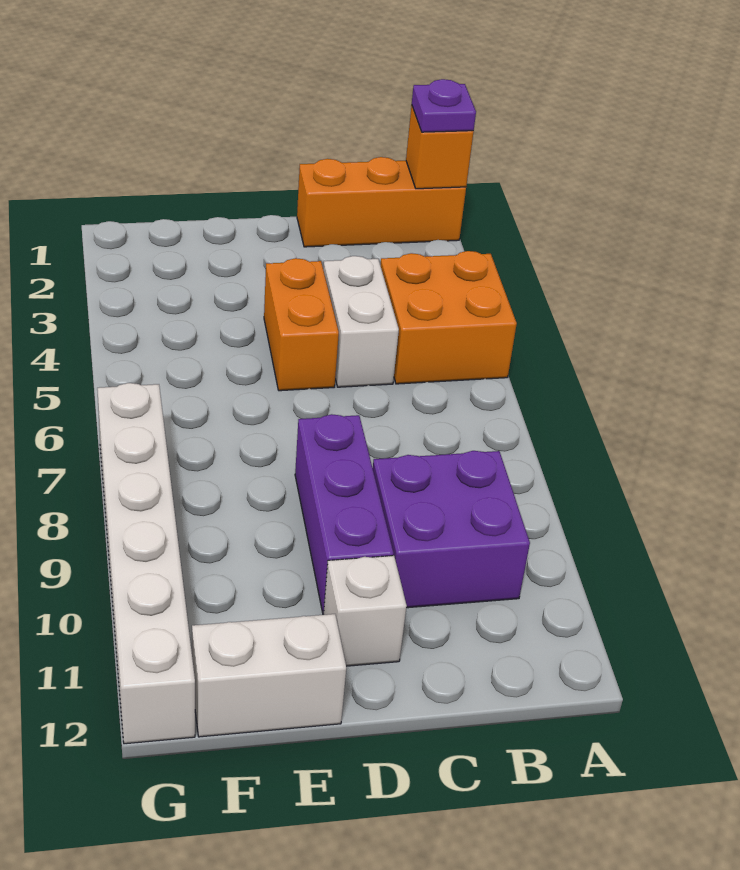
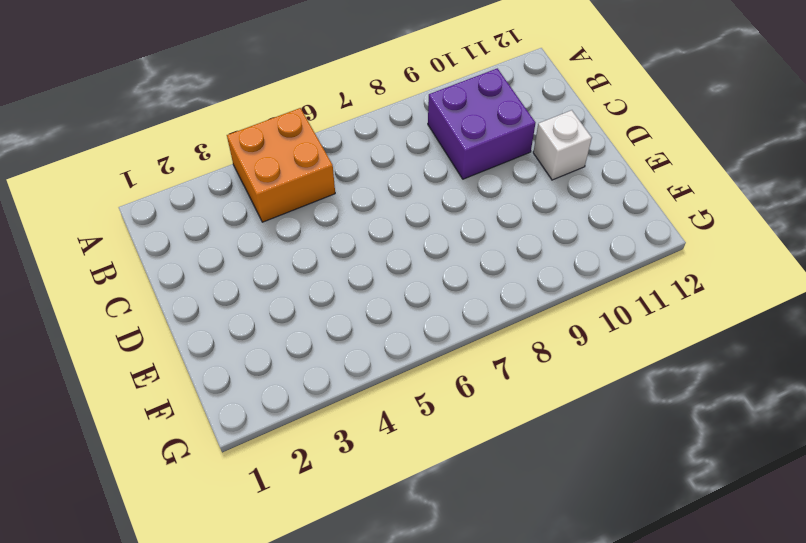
none -> orange 1x3 brick [297,157,466,247]
none -> white 1x2 brick [323,256,399,387]

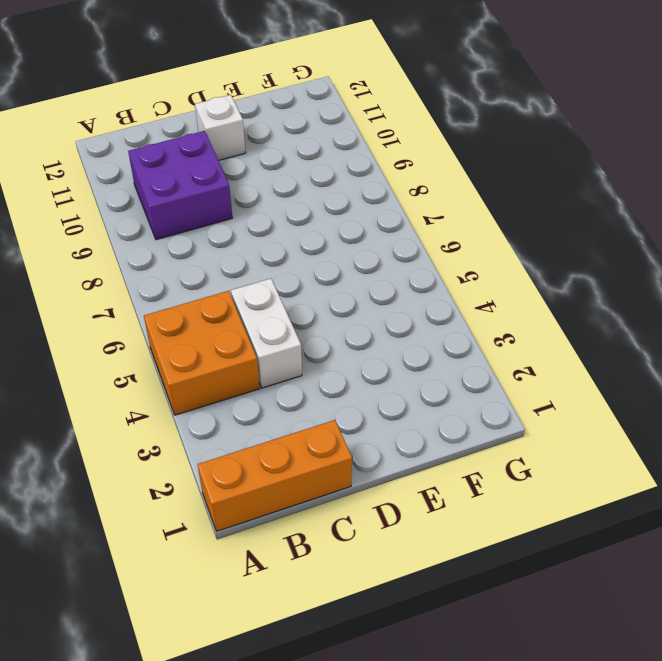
none -> orange 1x2 brick [264,258,339,391]
none -> purple 1x3 brick [295,414,394,614]

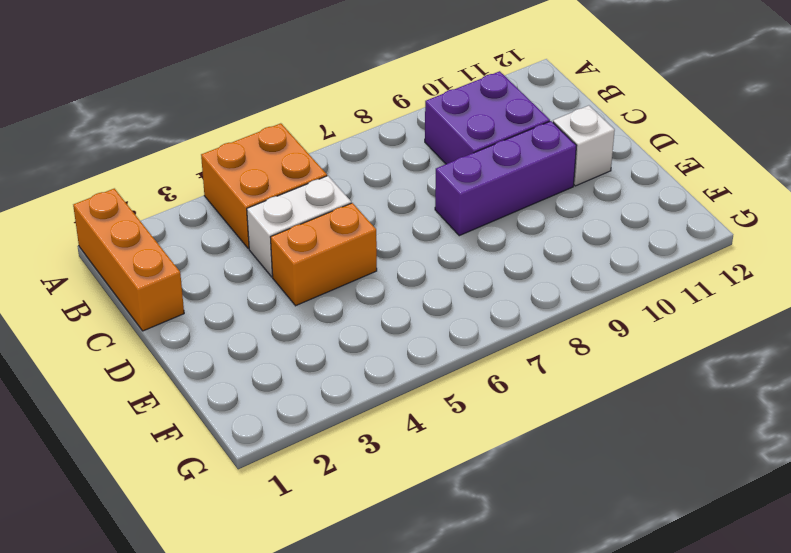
none -> white 1x2 brick [192,614,346,737]
none -> white 1x6 brick [97,383,195,744]

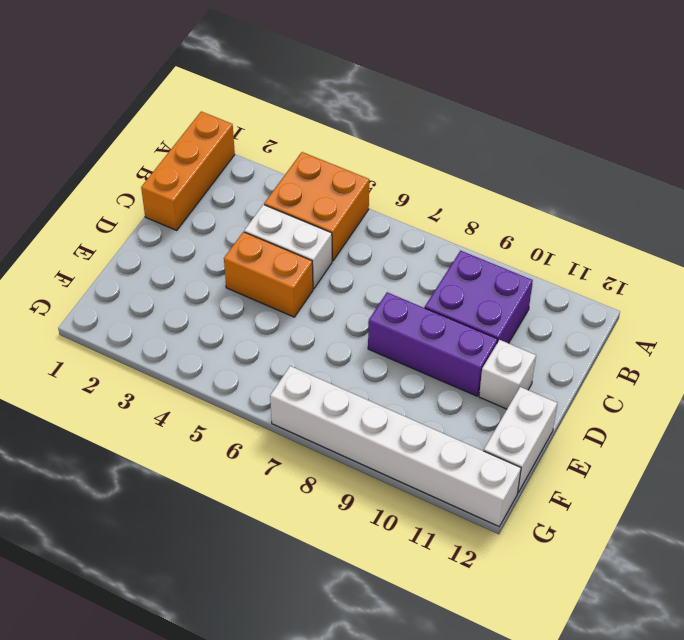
none -> orange 1x1 brick [406,105,474,189]
none -> purple 1x1 plate [412,79,476,132]

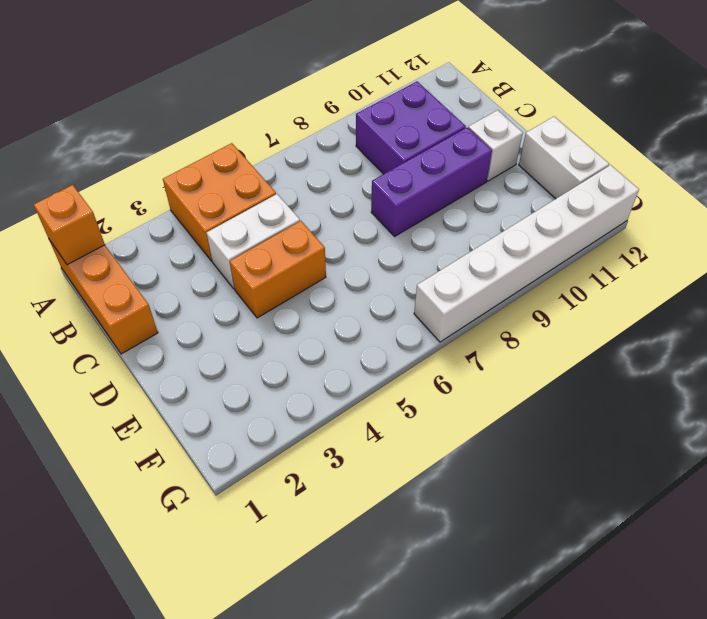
none -> purple 1x1 plate [412,79,476,132]

